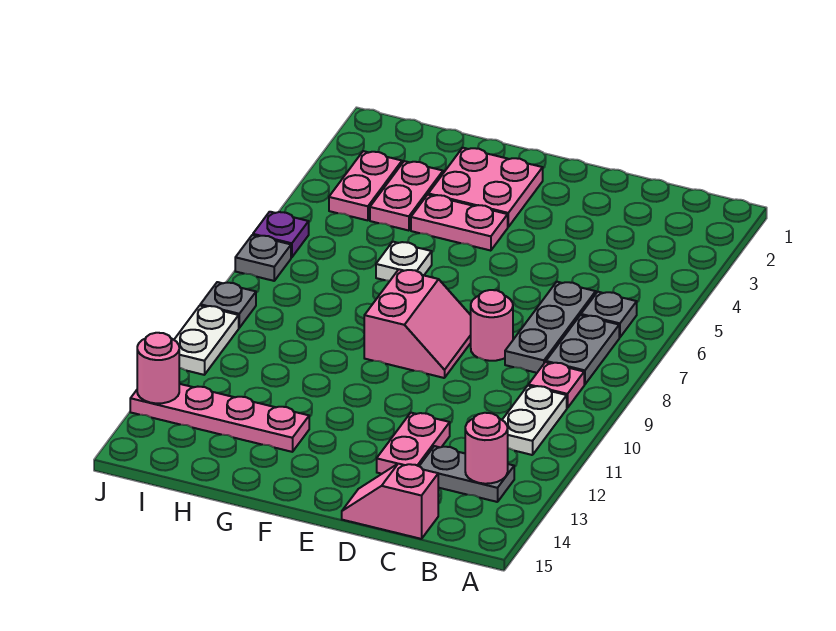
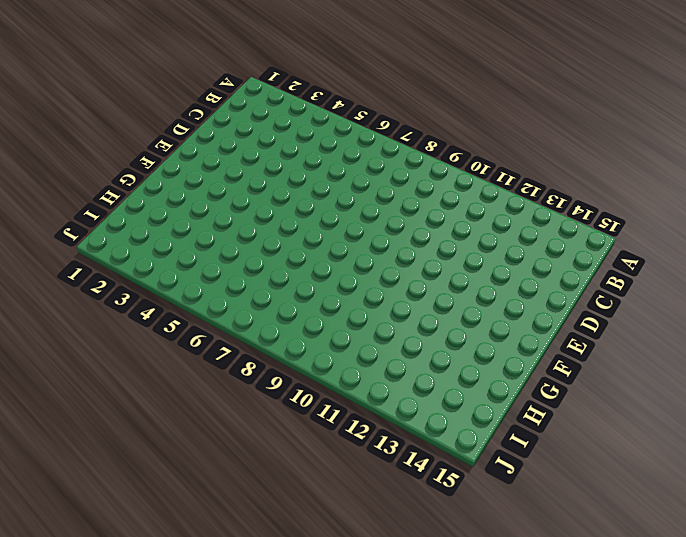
none -> grey 1x1 plate [581,292,637,338]
none -> grey 1x2 plate [546,315,619,385]
none -> pink 1x1 plate [529,362,584,408]

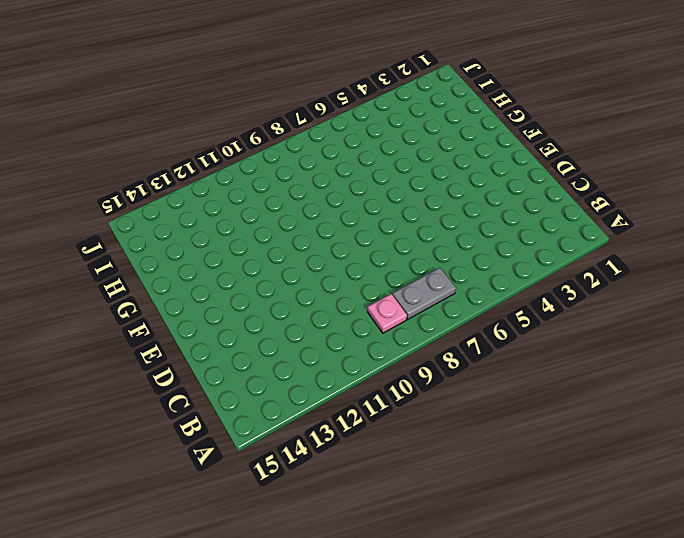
none -> grey 1x1 plate [581,292,637,338]
none -> white 1x2 plate [502,386,567,455]
none -> grey 1x2 plate [419,446,514,502]

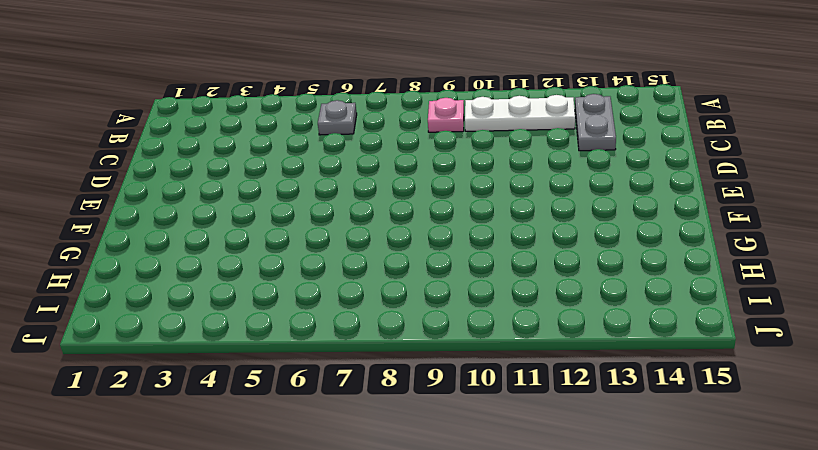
white 1x3 plate [465,95,575,131] -> white 1x2 plate [502,386,567,455]
none -> grey 1x2 plate [546,315,619,385]
none -> grey 1x3 plate [505,282,596,373]
none -> pink 1x2 slope [342,464,438,539]

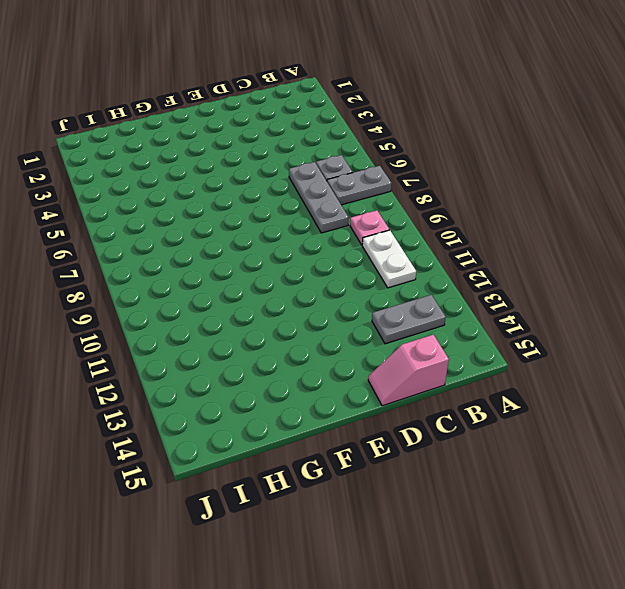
grey 1x2 plate [327,166,392,205] -> grey 1x2 plate turned to [546,315,619,385]
none -> pink 1x1 round brick [471,290,513,361]
none -> pink 1x2 plate [377,413,450,474]
none -> pink 2x2 slope [364,269,471,378]

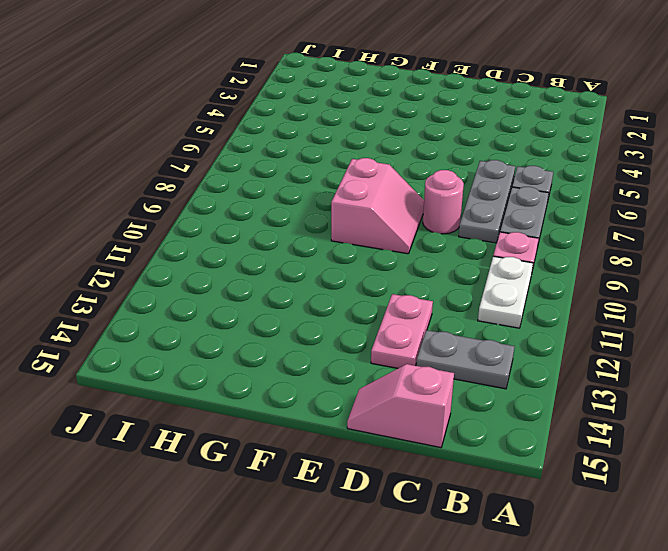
none -> pink 2x2 plate [428,148,543,227]
none -> pink 1x2 plate [411,195,508,251]
none -> white 1x1 plate [376,242,432,281]

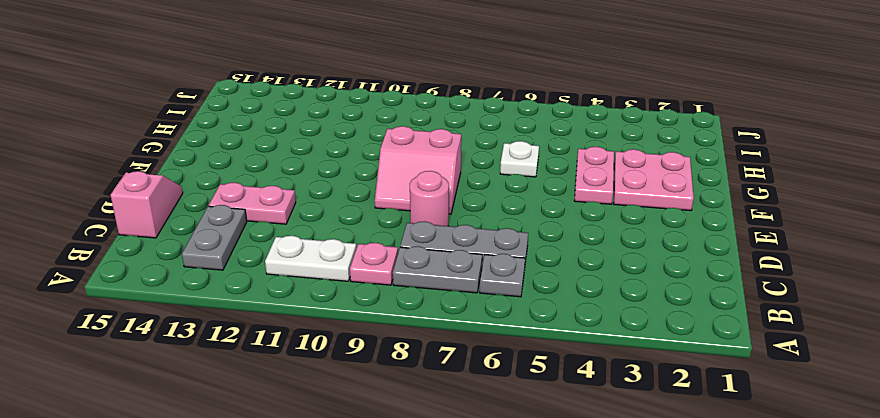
none -> pink 1x4 plate [130,384,309,452]
none -> pink 1x2 plate [370,161,443,231]
none -> pink 1x2 plate [329,151,402,220]

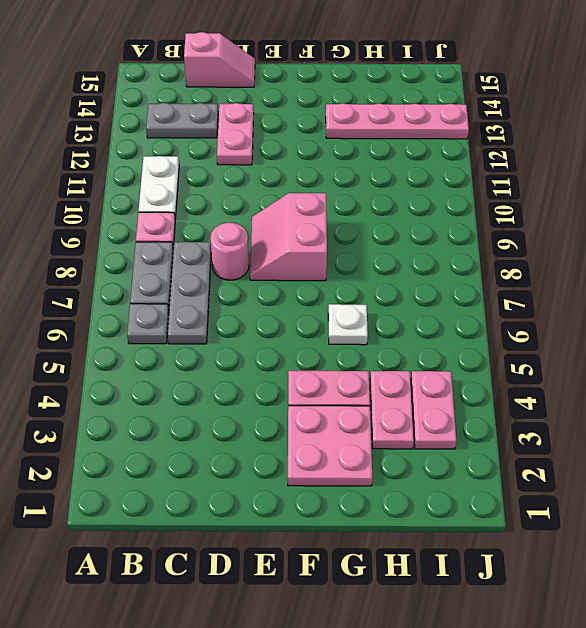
none -> purple 1x1 plate [253,212,309,257]
none -> grey 1x1 plate [235,235,291,281]
none -> grey 1x1 plate [200,282,256,328]

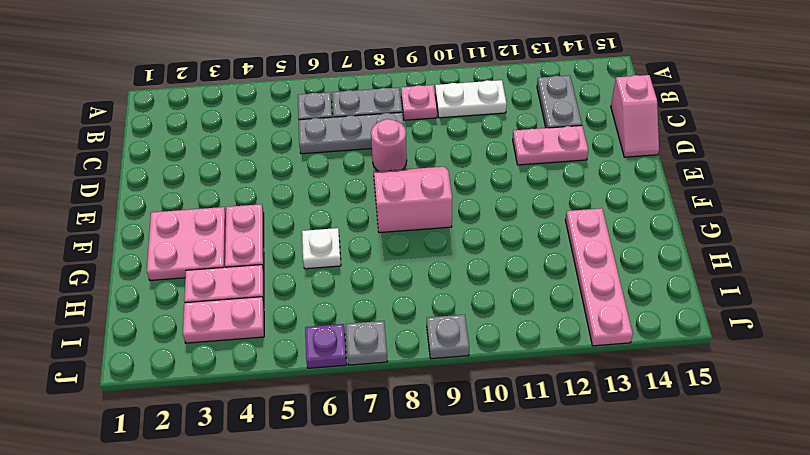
none -> white 1x2 plate [174,306,239,375]
none -> pink 1x1 round brick [465,413,508,484]
none -> pink 1x1 round brick [137,333,179,403]

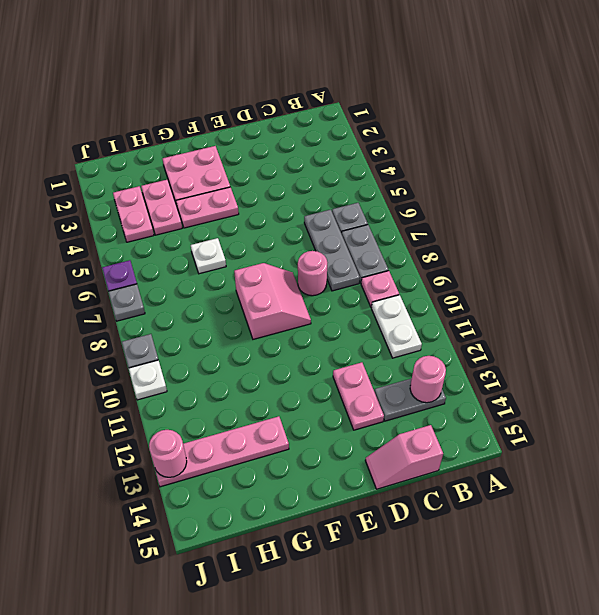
white 1x1 plate [129,360,167,400] -> white 1x2 plate [174,306,239,375]

